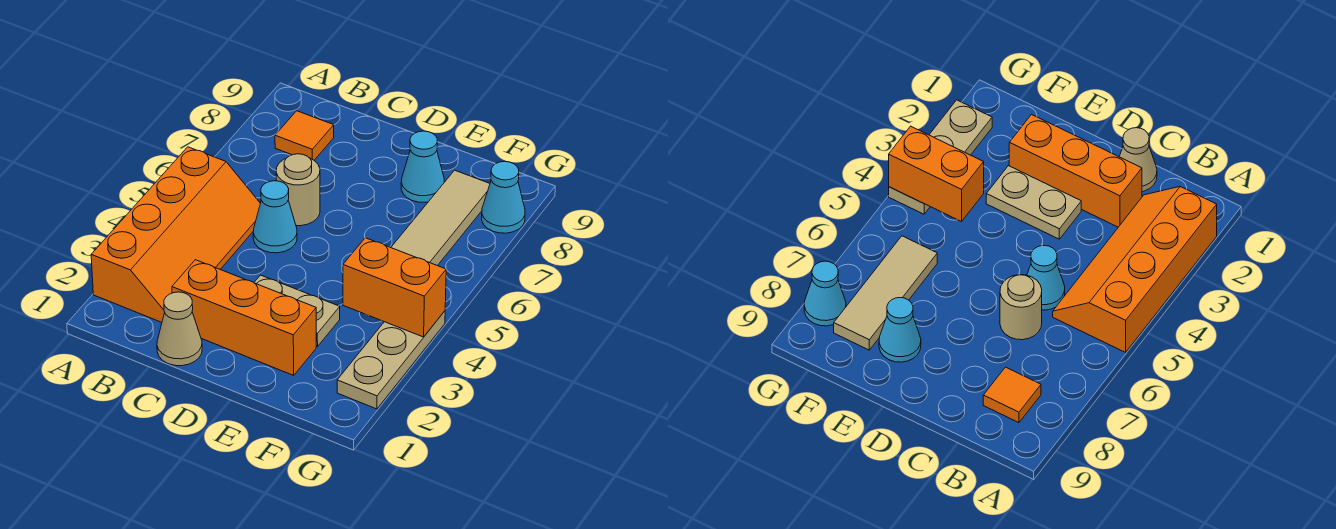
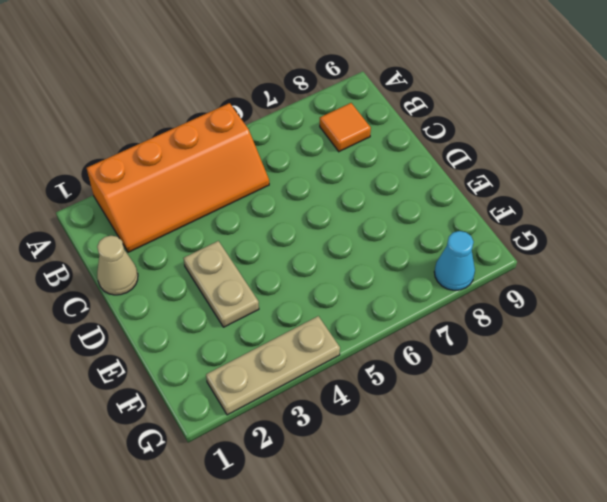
none -> orange 1x3 brick [172,260,316,375]
none -> cyan 1x1 cone [253,181,297,253]
none -> tan 1x1 round brick [276,154,320,226]

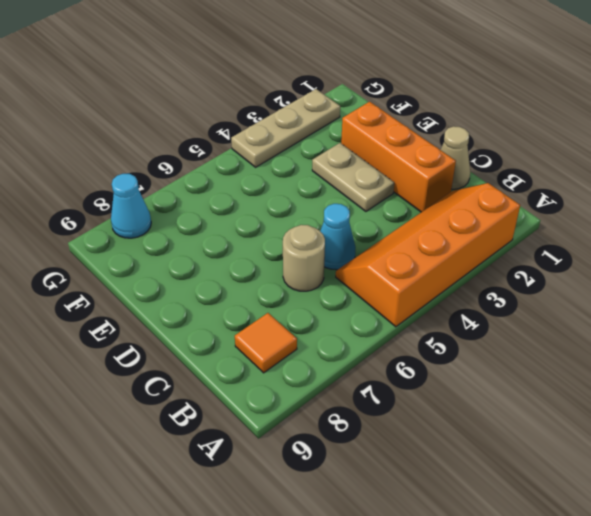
none -> cyan 1x1 cone [401,131,444,202]
none -> tan 1x3 tile [391,170,490,266]
none -> orange 1x2 brick [343,238,446,337]

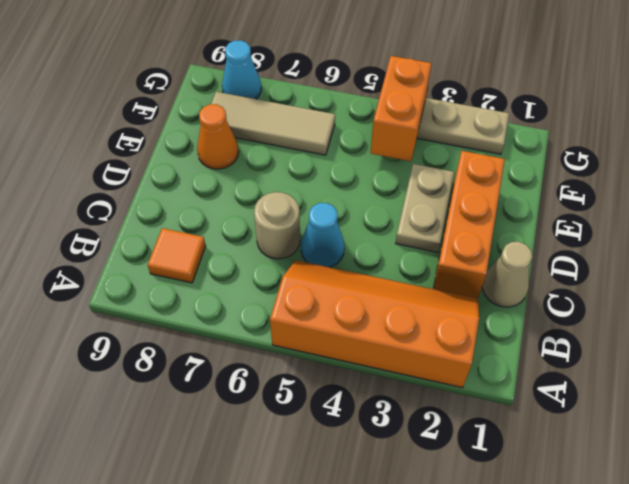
orange 1x1 cone [197,104,239,169] -> cyan 1x1 cone [401,131,444,202]

